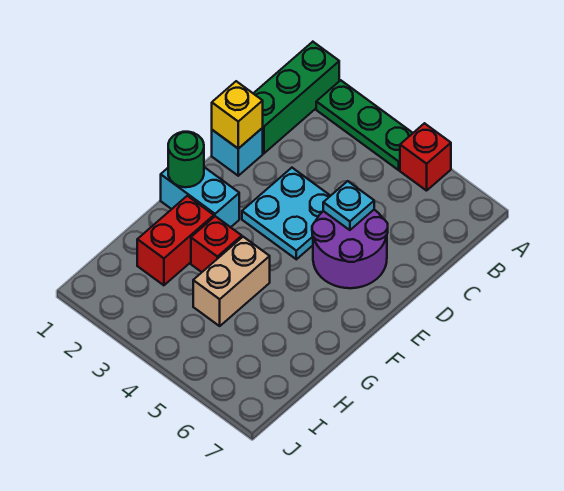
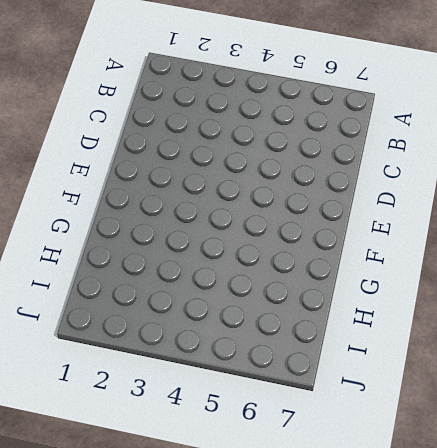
none -> green 1x3 brick [253,42,339,153]
none -> green 1x3 plate [316,80,413,170]
none -> red 1x1 brick [400,123,451,191]

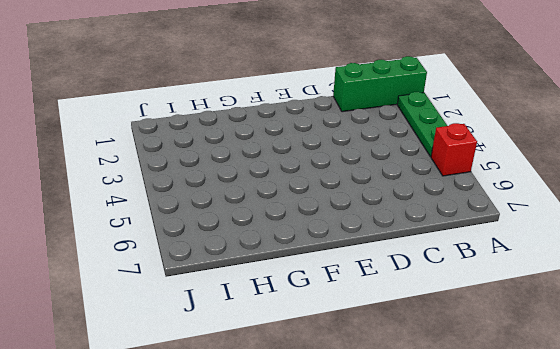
none -> cyan 1x1 brick [212,128,263,176]
none -> cyan 2x2 plate [242,168,330,259]
none -> purple 2x2 round brick [312,210,388,288]

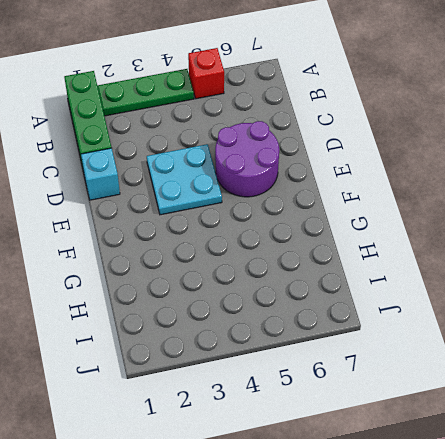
none -> cyan 1x2 brick [161,167,239,227]
none -> red 1x2 brick [137,196,214,285]
none -> red 1x1 brick [191,216,242,272]

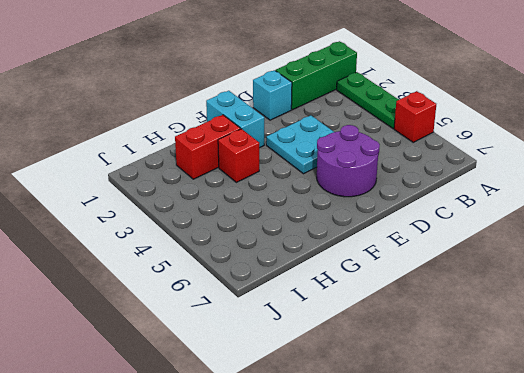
none -> tan 1x2 brick [193,237,270,326]
none -> yellow 1x1 brick [212,81,263,149]
none -> cyan 1x1 plate [323,181,374,230]

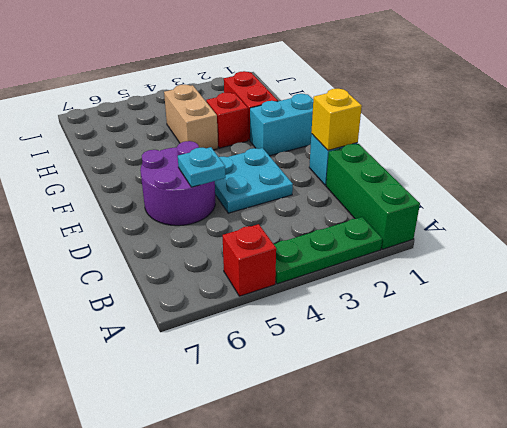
none -> green 1x1 round brick [168,132,204,187]

